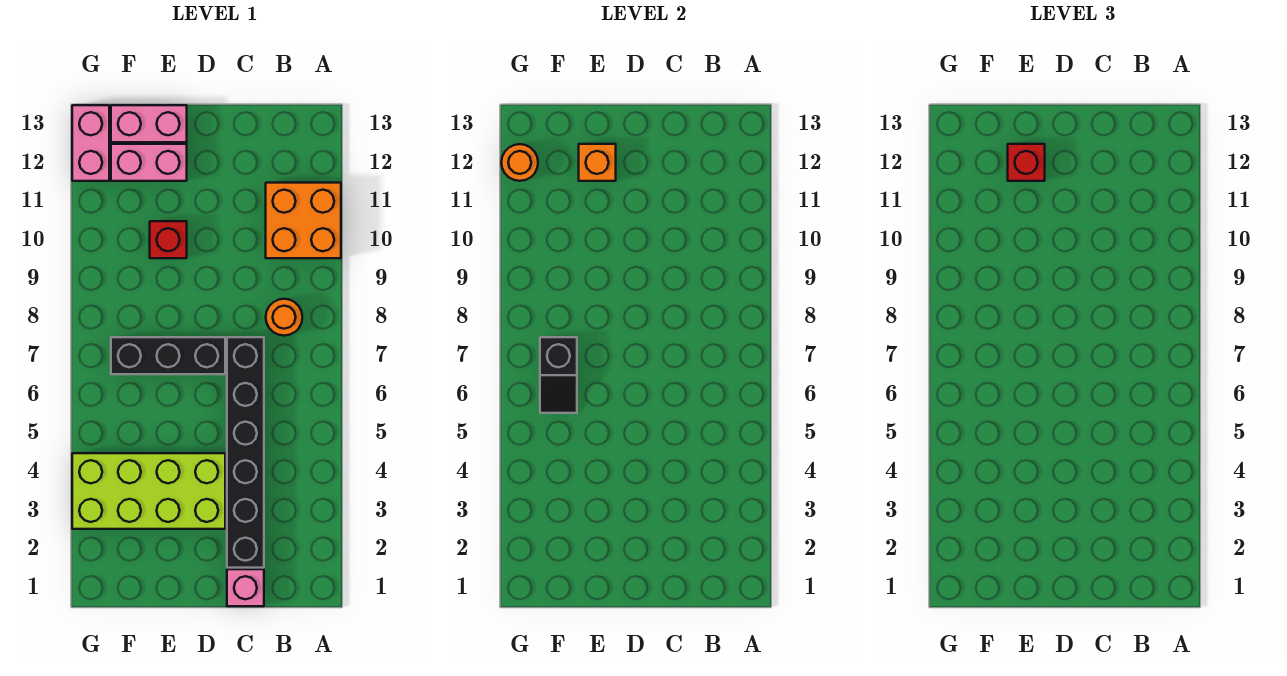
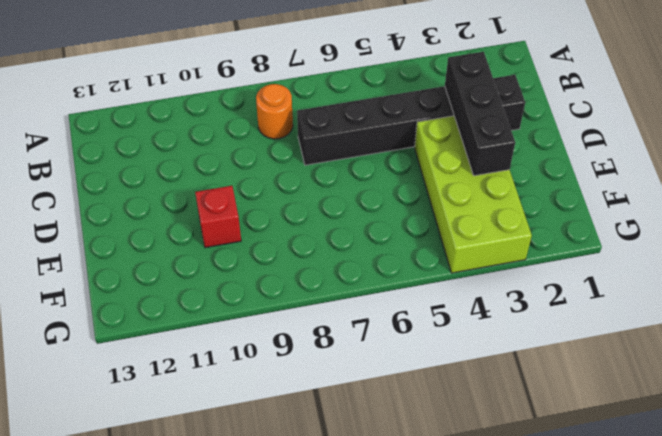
black 1x3 brick [445,52,515,176] -> black 1x3 brick moved to [111,337,225,374]
none -> orange 2x2 brick [266,183,341,258]
none -> pink 1x1 brick [227,569,264,606]
none -> pink 1x2 brick [111,144,187,181]

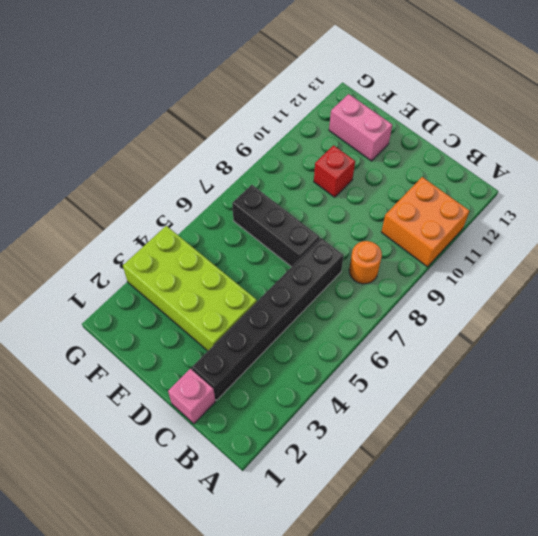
none -> pink 1x2 brick [111,105,187,142]
none -> pink 1x2 brick [72,105,109,181]
none -> orange 1x1 brick [579,144,616,181]

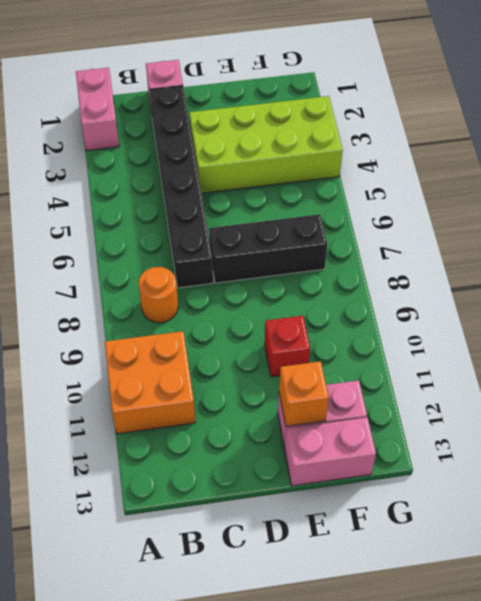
pink 1x2 brick [76,68,119,151] -> pink 1x2 brick moved to [72,105,109,181]
none -> black 1x2 slope [540,337,577,413]
none -> orange 1x1 round brick [501,144,538,181]
none -> red 1x1 brick [1008,144,1045,181]

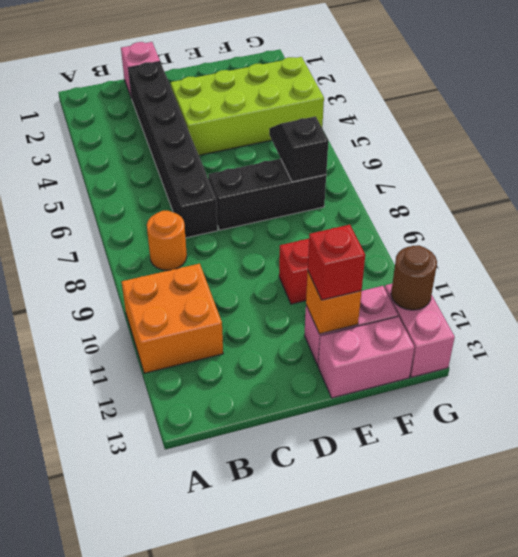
brown 1x1 round brick [391,245,437,310] -> orange 1x1 round brick [501,144,538,181]

